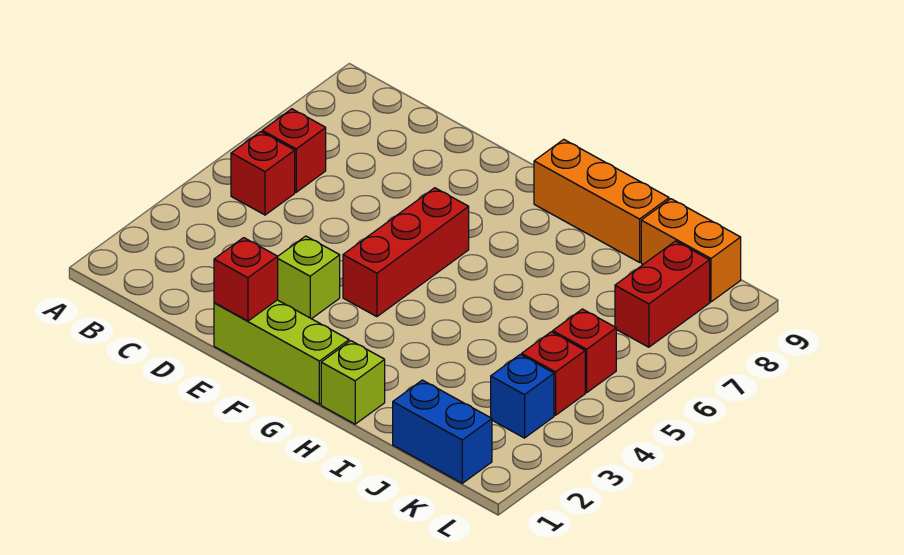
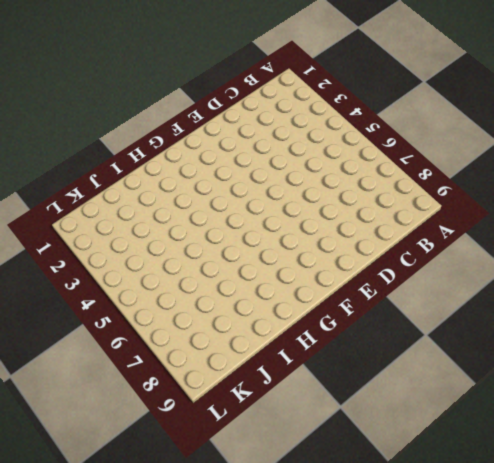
none -> red 1x1 brick [231,132,295,215]
none -> red 1x1 brick [262,109,326,192]
none -> lime 1x3 brick [214,300,349,404]

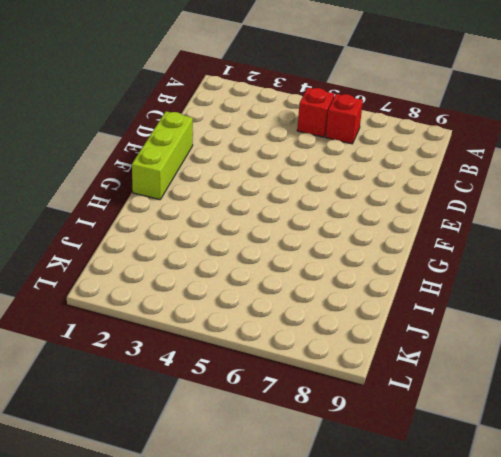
none -> lime 1x1 brick [278,236,340,319]
none -> red 1x3 brick [343,188,469,317]
none -> orange 1x3 brick [534,139,669,262]

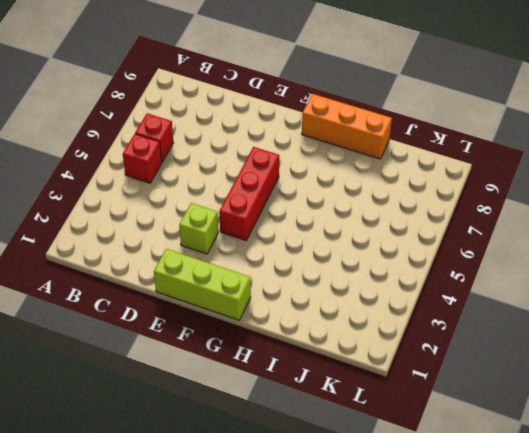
none -> lime 1x1 brick [321,341,385,424]
none -> blue 1x2 brick [393,380,492,483]
none -> orange 1x2 brick [641,199,741,302]

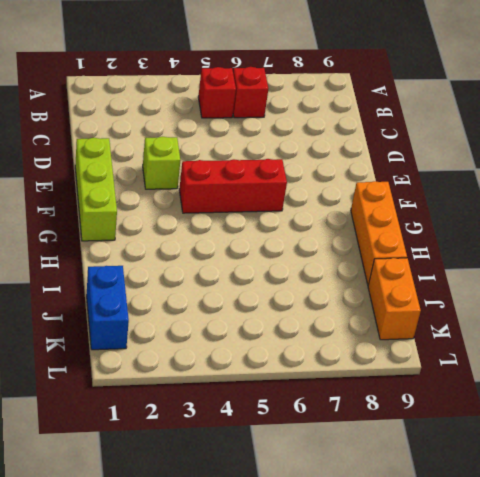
none -> lime 1x1 brick [321,341,385,424]
none -> blue 1x1 brick [491,355,554,438]
none -> red 1x1 brick [522,332,585,415]

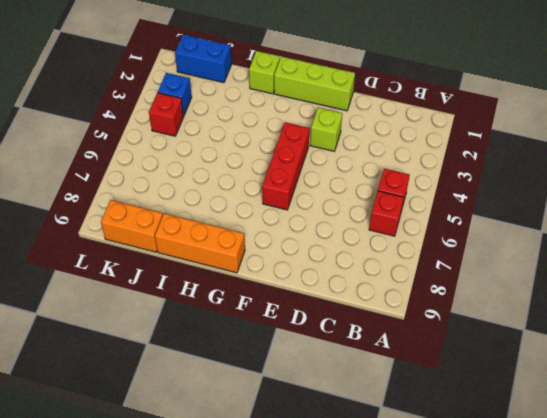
none -> red 1x1 brick [553,309,616,393]
none -> red 1x2 brick [615,241,710,347]
none -> red 1x1 brick [214,238,278,321]

